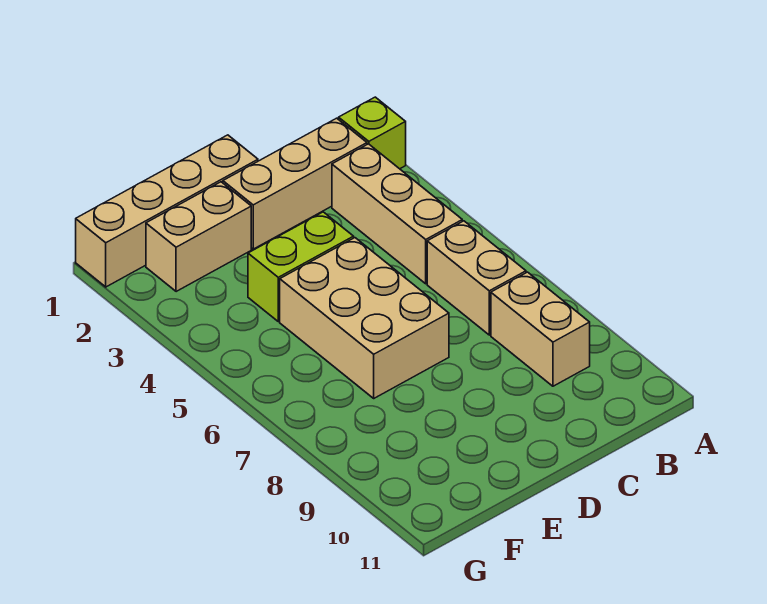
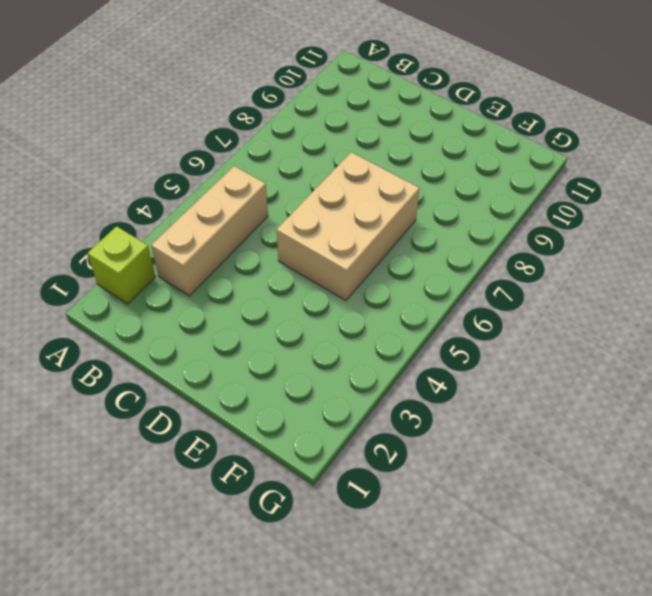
none -> tan 1x3 brick [223,118,367,249]
none -> tan 1x2 brick [427,221,526,335]

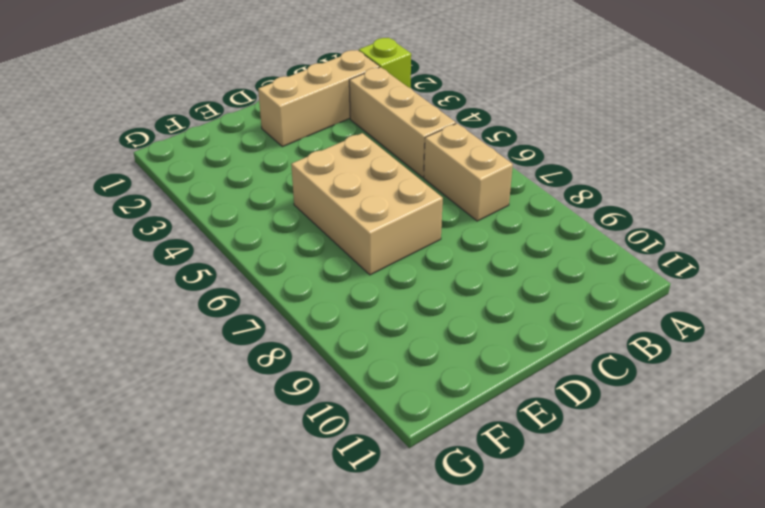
none -> tan 1x2 brick [491,272,590,386]
none -> tan 1x4 brick [76,135,258,287]

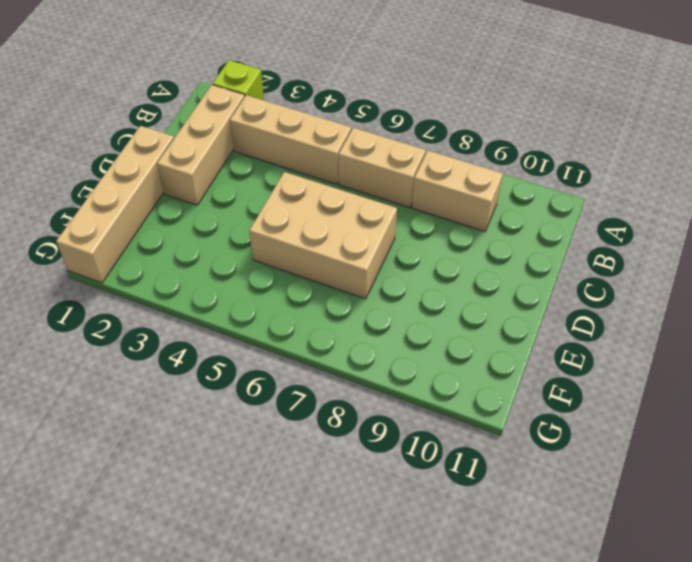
none -> lime 1x2 brick [248,212,354,322]
none -> tan 1x2 brick [146,182,251,292]

